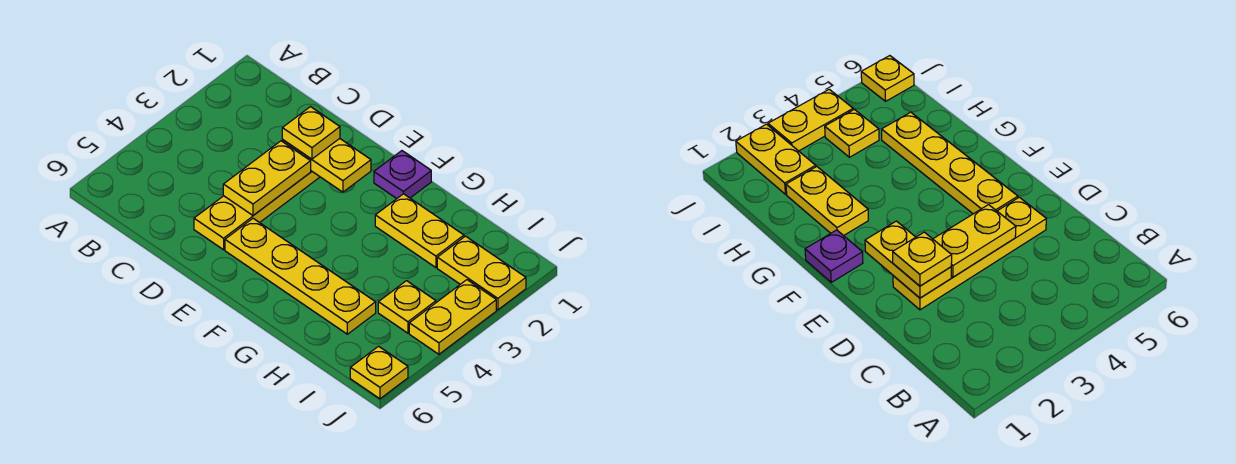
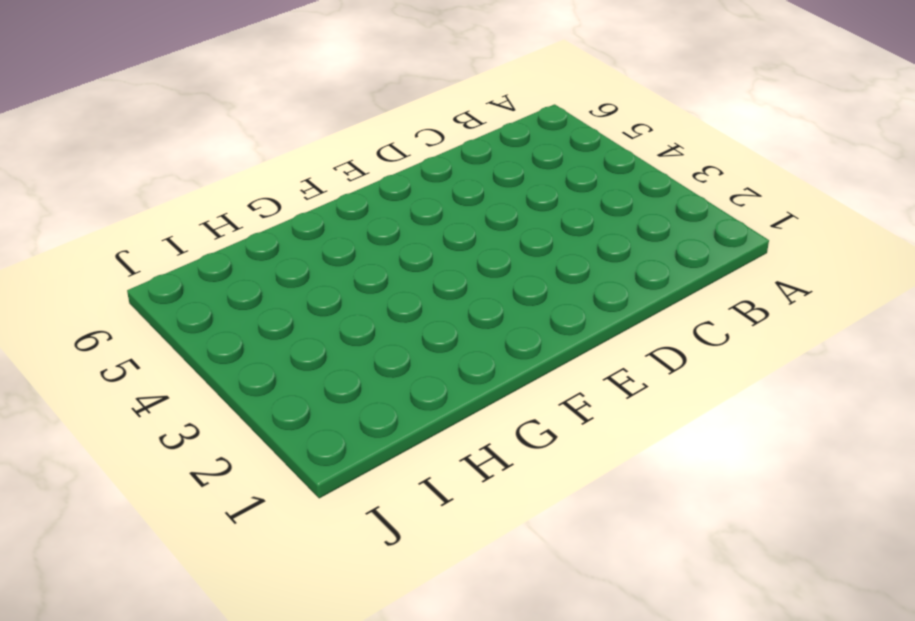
none -> yellow 1x4 plate [194,171,320,250]
none -> yellow 1x4 plate [225,218,376,334]

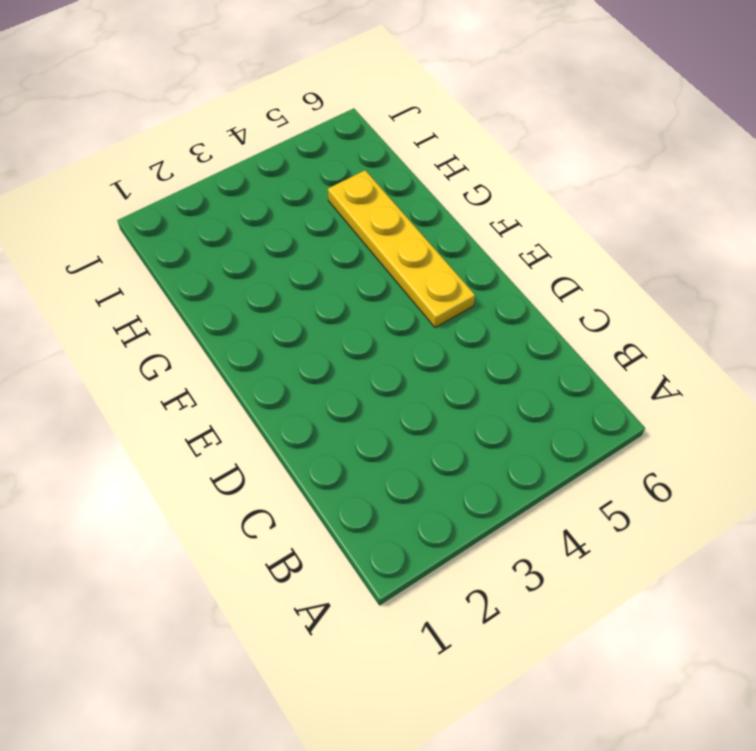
none -> yellow 1x4 plate [194,171,320,250]
none -> purple 1x1 plate [374,151,431,199]

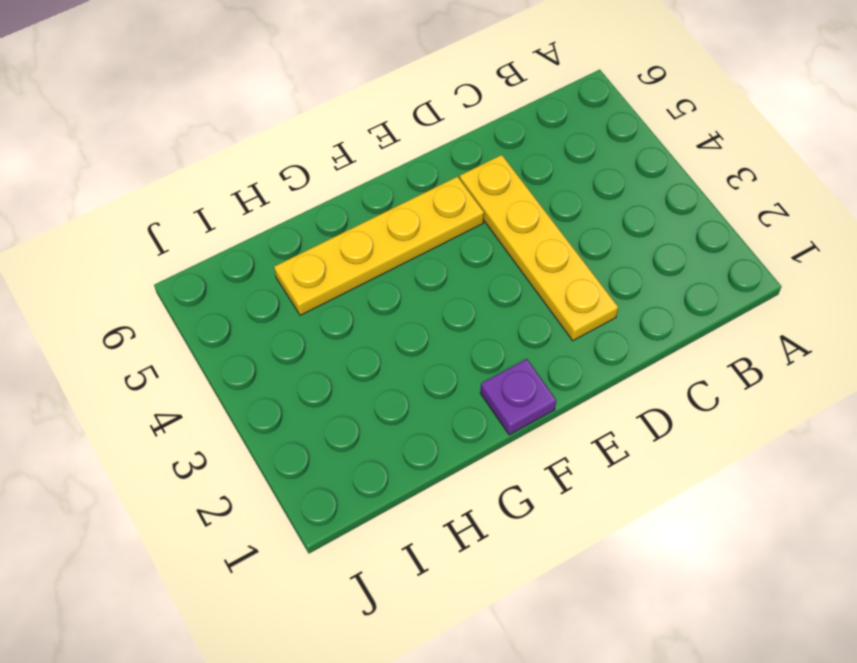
none -> yellow 1x2 plate [375,194,464,268]
none -> yellow 1x2 plate [437,236,526,310]

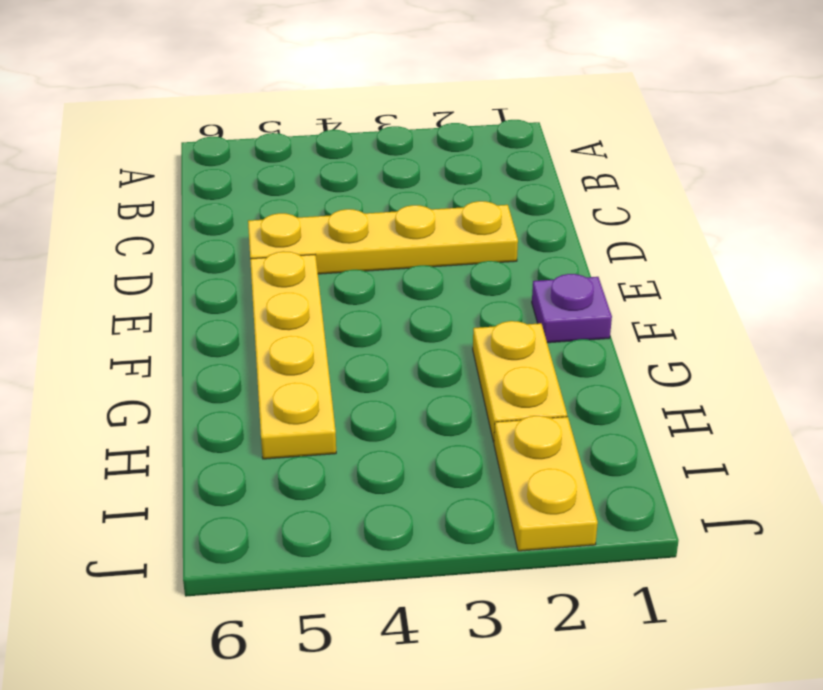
none -> yellow 1x1 plate [378,281,436,333]
none -> yellow 1x2 plate [409,280,496,354]

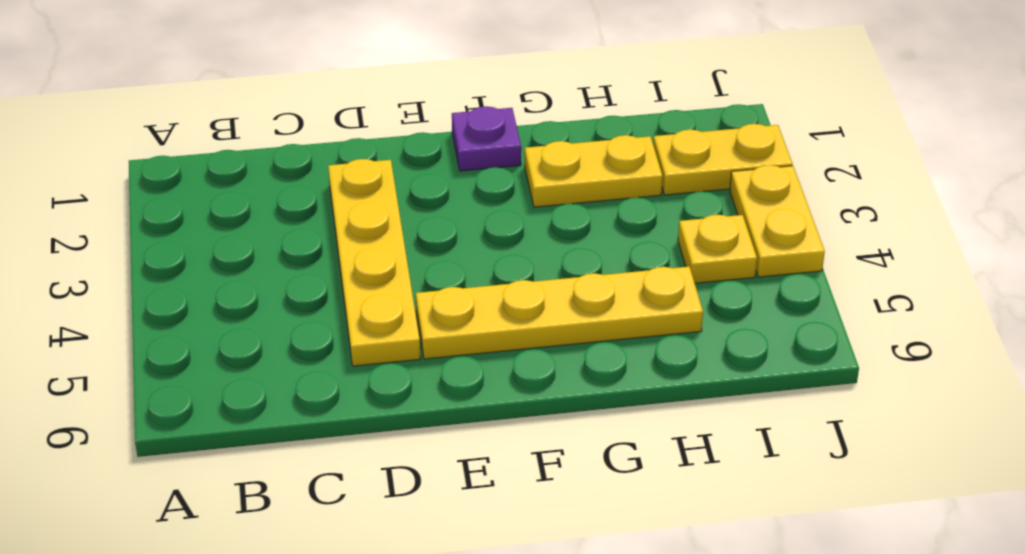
none -> yellow 1x1 plate [350,346,408,399]
none -> yellow 1x2 plate [282,139,371,192]

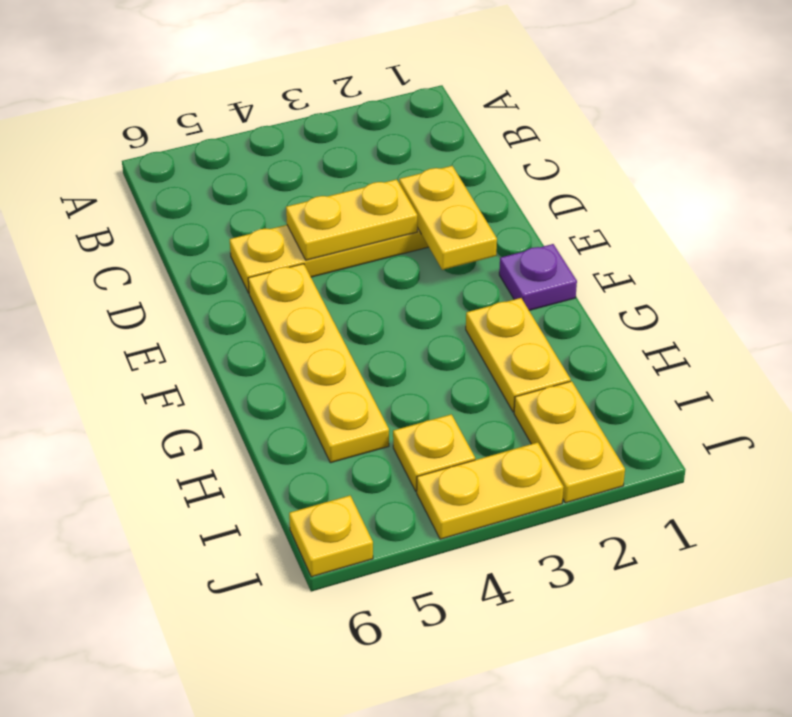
none -> yellow 1x1 plate [282,107,340,159]

